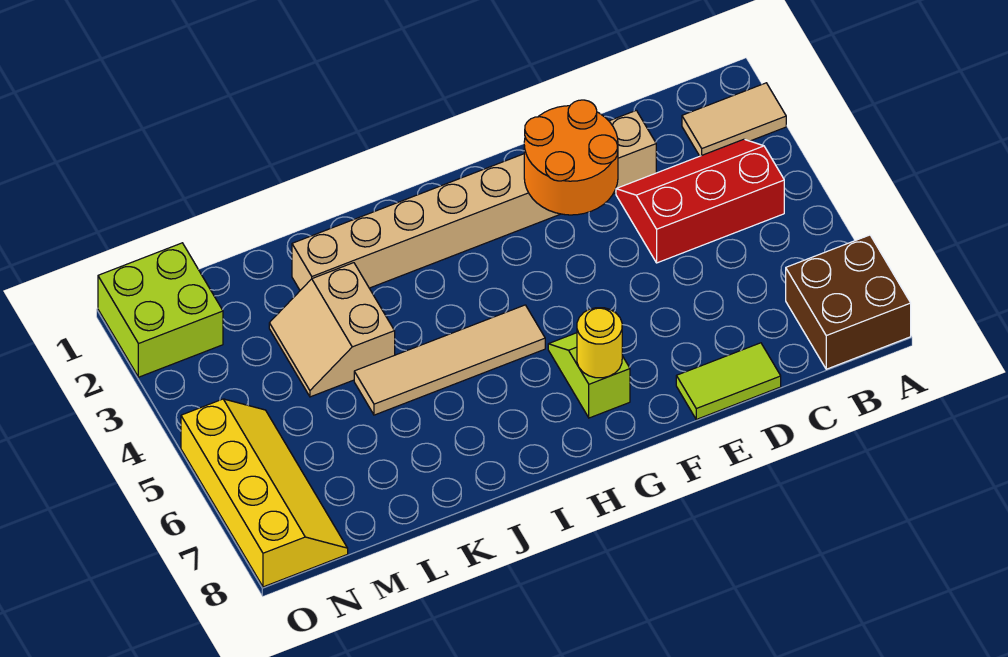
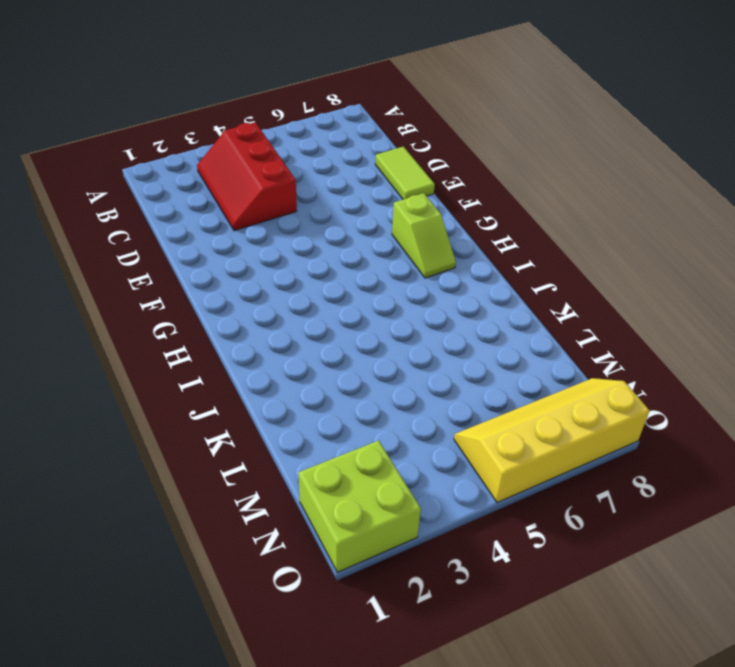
lime 1x2 slope [392,193,456,278] -> lime 1x2 slope turned to [548,333,630,418]
none -> tan 1x2 tile [682,83,786,156]
none -> brown 2x2 brick [786,235,911,369]
none -> tan 1x8 brick [292,110,656,290]

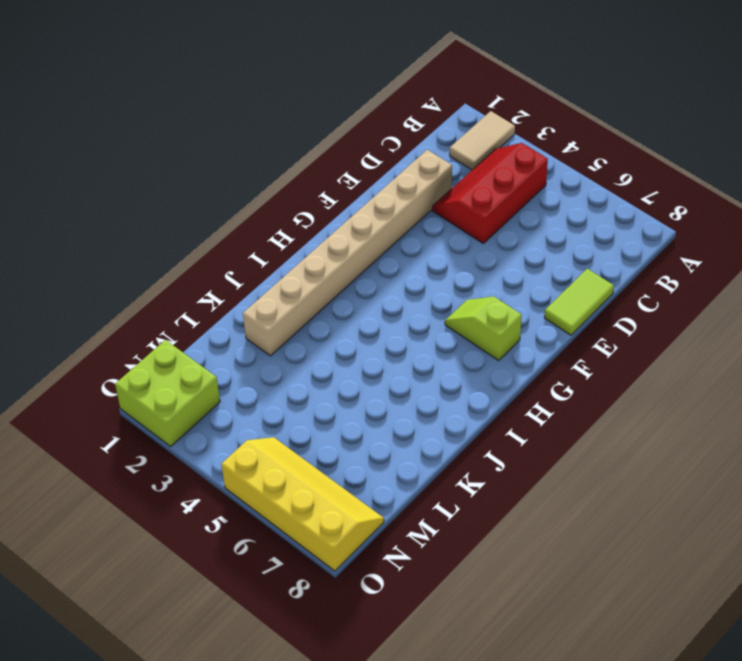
none -> brown 2x2 brick [786,235,911,369]
none -> tan 1x4 tile [354,305,545,415]
none -> tan 2x2 slope [269,263,395,397]

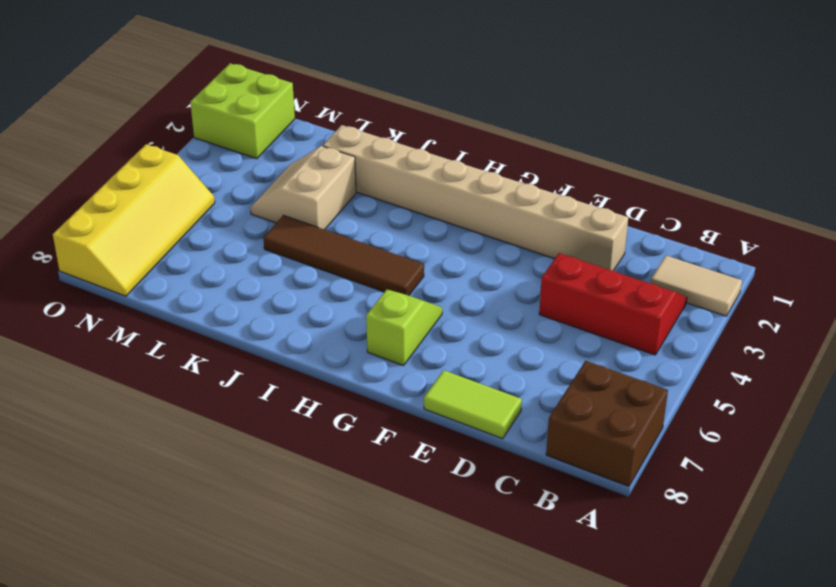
brown 1x4 tile [263,215,424,295] -> tan 1x4 tile [354,305,545,415]
none -> orange 2x2 round brick [524,100,618,215]
none -> yellow 1x1 round brick [577,308,622,378]

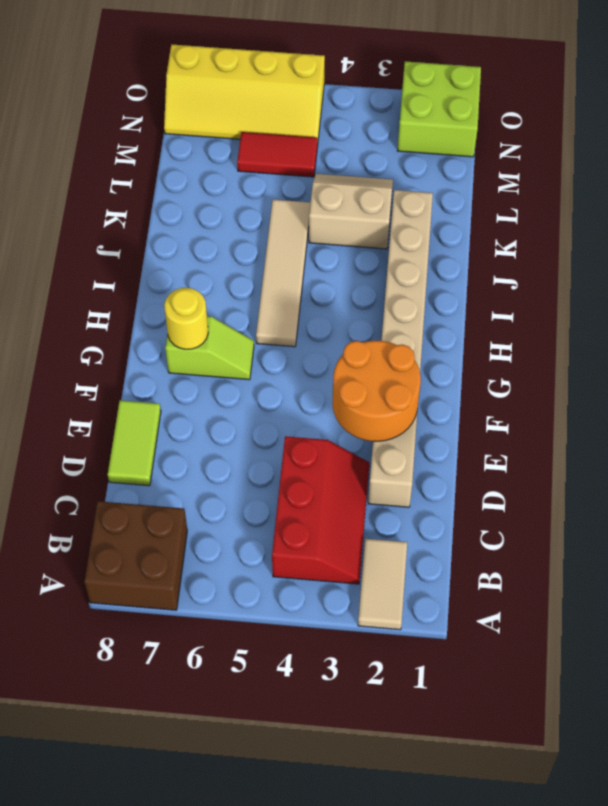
red 1x2 tile [237,132,318,177] -> none

